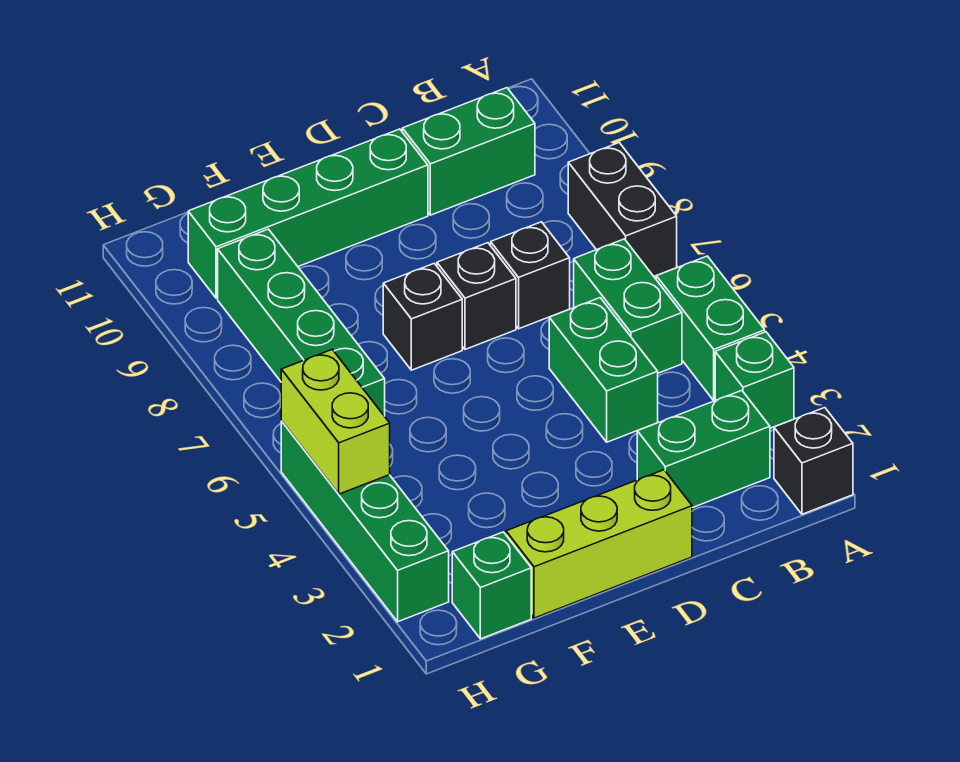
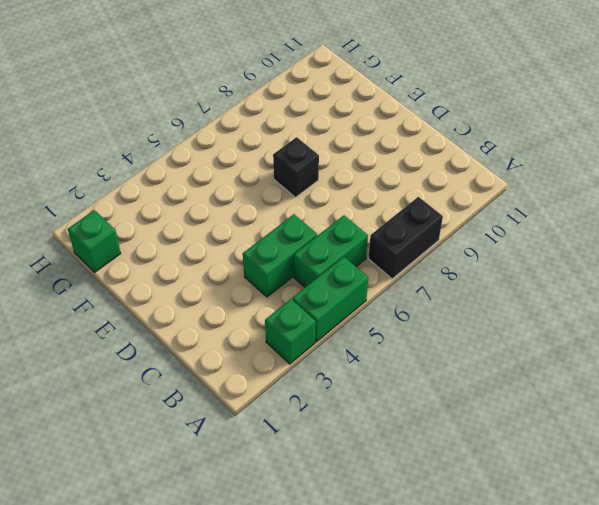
none -> black 1x1 brick [774,408,853,514]
none -> green 1x2 brick [637,390,770,508]
none -> green 1x2 brick [402,88,535,215]

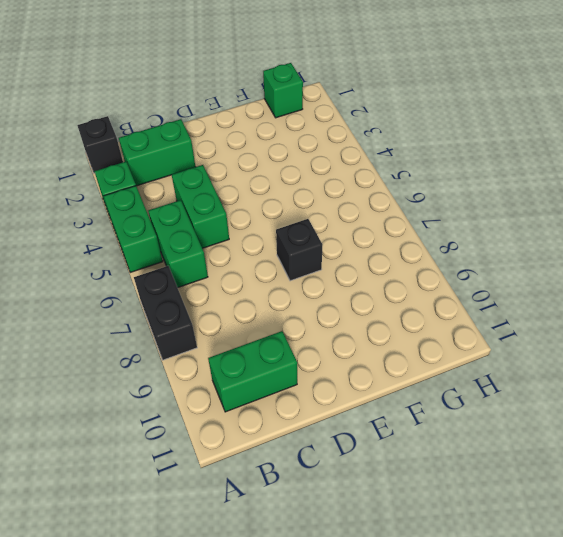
none -> black 1x1 brick [491,222,570,329]
none -> lime 1x3 brick [506,470,692,618]
none -> black 1x1 brick [437,243,516,349]

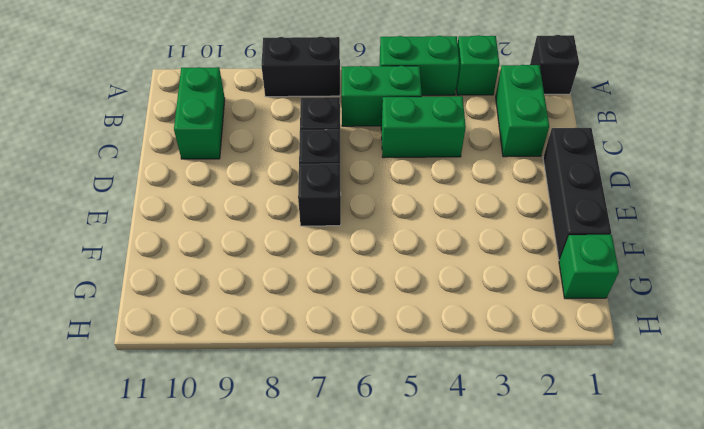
black 1x3 brick [543,128,611,260] -> lime 1x3 brick [506,470,692,618]
none -> green 1x4 brick [188,129,428,298]
none -> green 1x4 brick [218,229,385,416]
none -> green 1x4 brick [281,421,449,622]

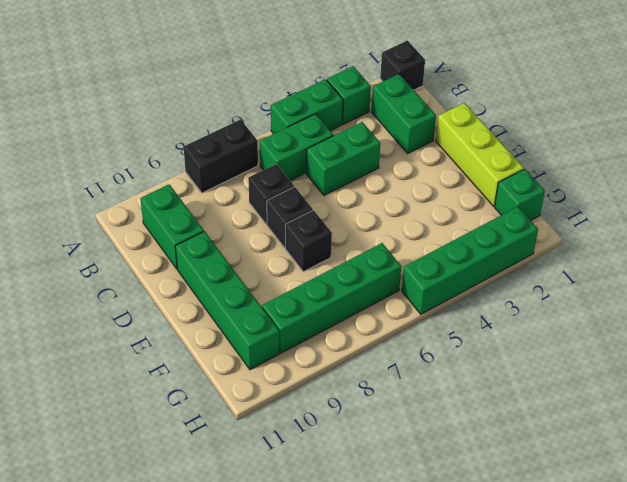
none -> lime 1x2 brick [281,350,390,494]

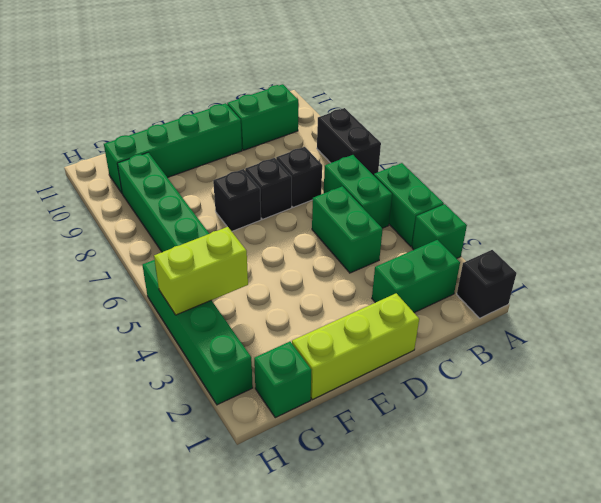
lime 1x2 brick [154,227,248,315] -> lime 1x2 brick turned to [281,350,390,494]

